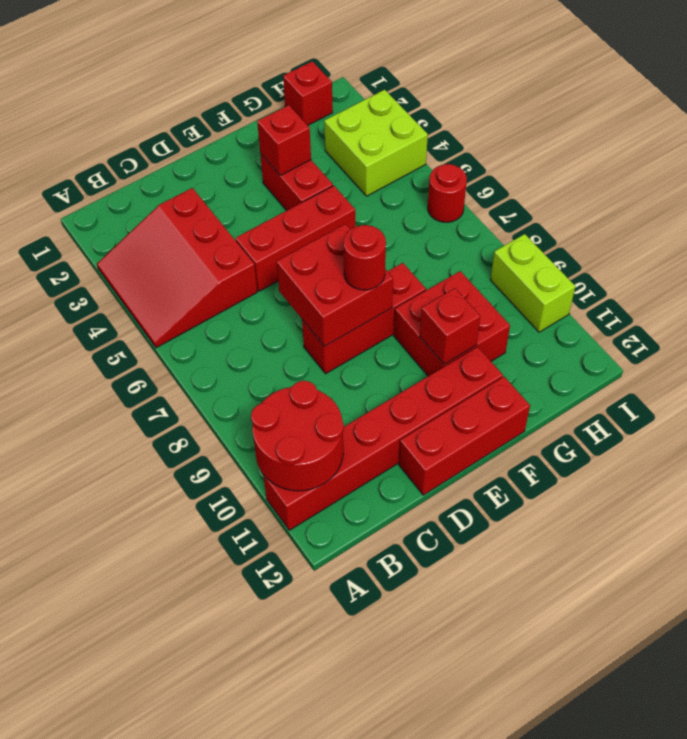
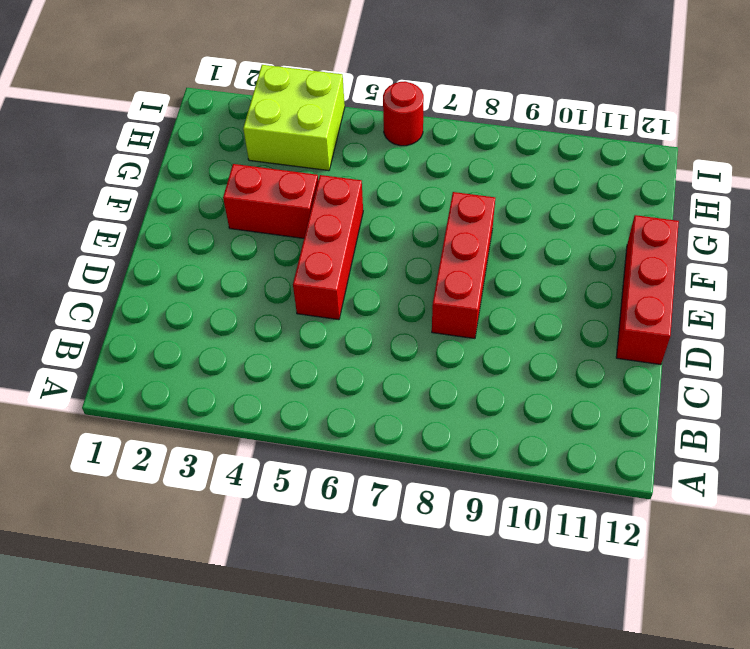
none -> red 3x3 slope [97,188,257,348]
none -> red 1x6 brick [263,347,503,530]
none -> red 2x2 brick [394,271,510,376]

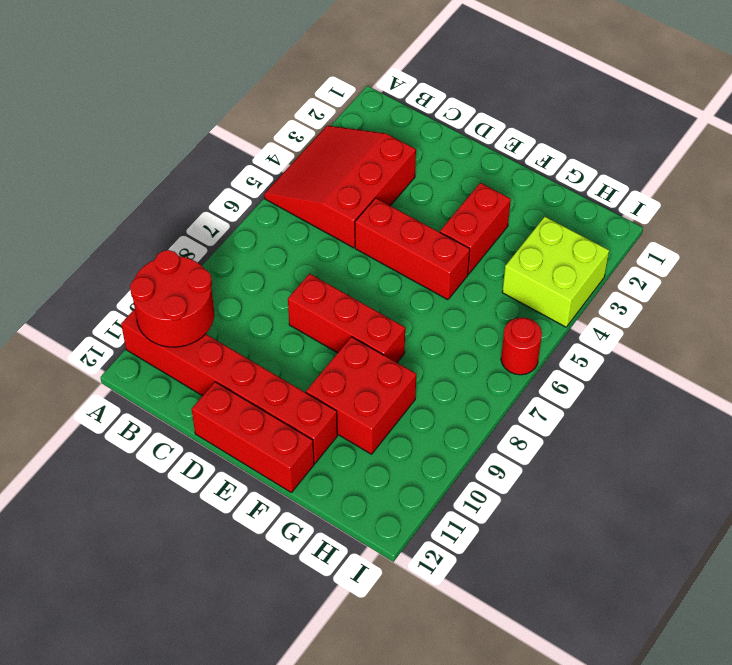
none -> red 1x1 brick [283,61,333,125]
none -> lime 1x2 brick [490,234,575,332]
none -> red 2x2 brick [277,224,393,346]

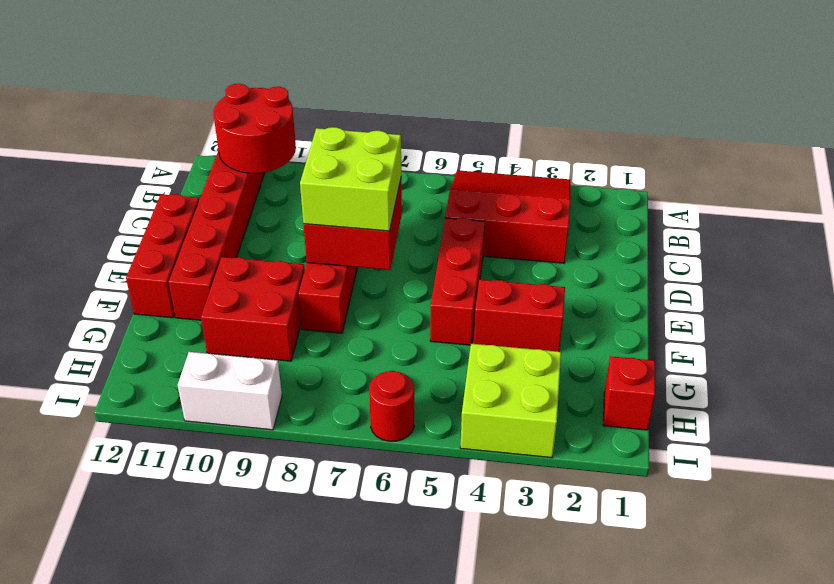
lime 2x2 brick [300,127,401,231] -> red 1x1 round brick [343,225,386,290]
white 1x2 brick [178,352,282,430] -> lime 1x2 brick [490,234,575,332]
none -> red 1x1 brick [257,105,311,176]
none -> red 1x1 brick [420,288,480,364]

